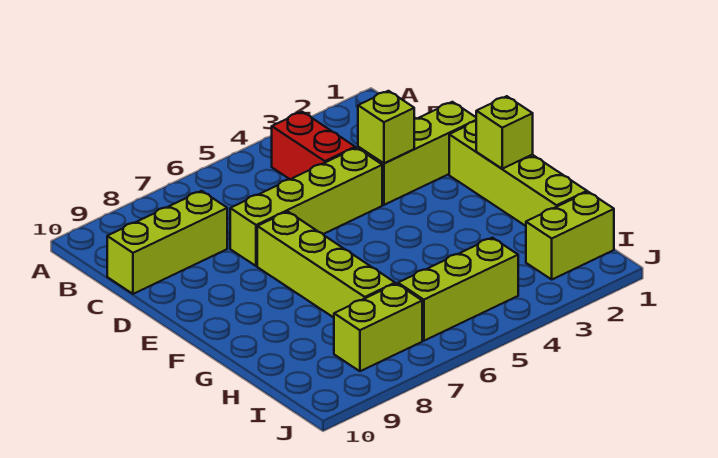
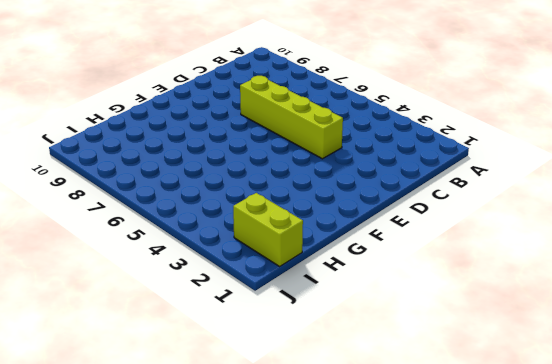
none -> red 1x2 brick [272,112,355,179]
none -> lime 1x3 brick [107,191,227,294]

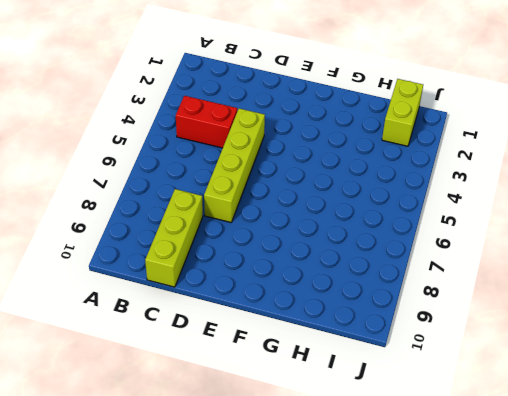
none -> lime 1x3 brick [358,102,476,205]
none -> lime 1x4 brick [449,121,587,226]

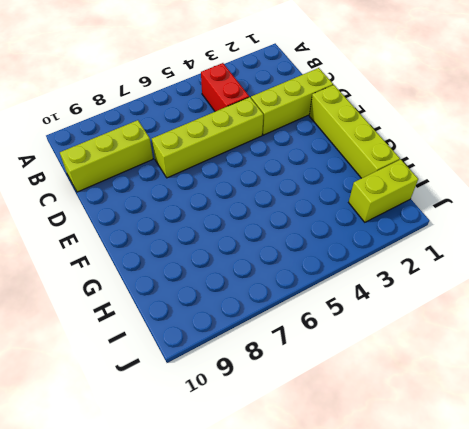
none -> lime 1x4 brick [257,212,395,318]
none -> lime 1x3 brick [398,238,518,341]

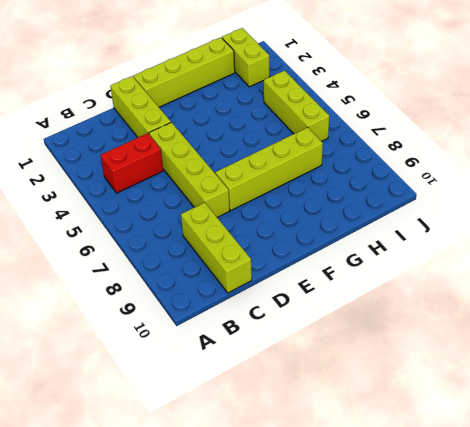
none -> lime 1x2 brick [334,284,422,371]
none -> lime 1x1 brick [358,91,414,163]

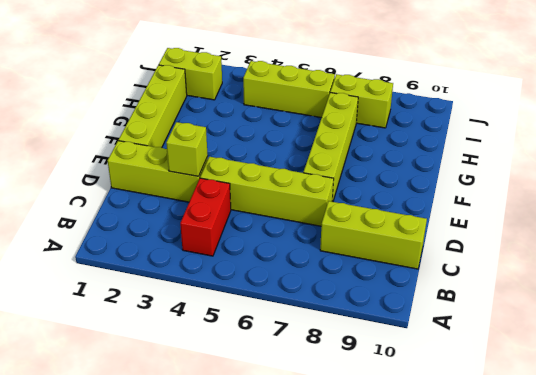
none -> lime 1x1 brick [476,96,533,169]

